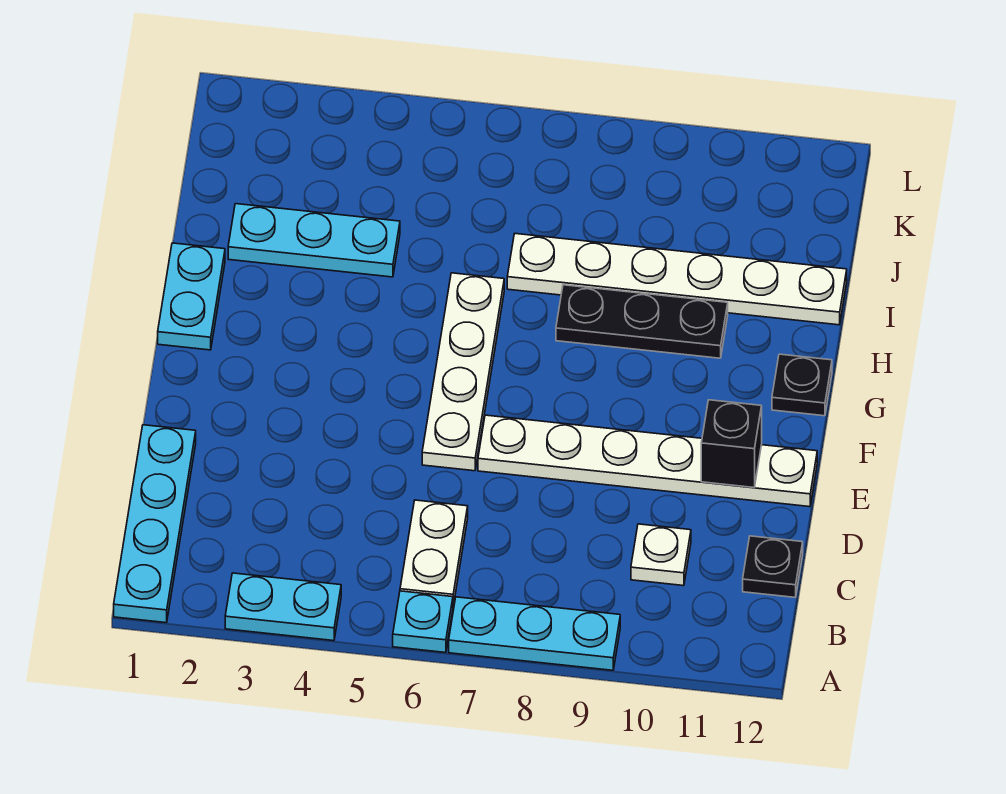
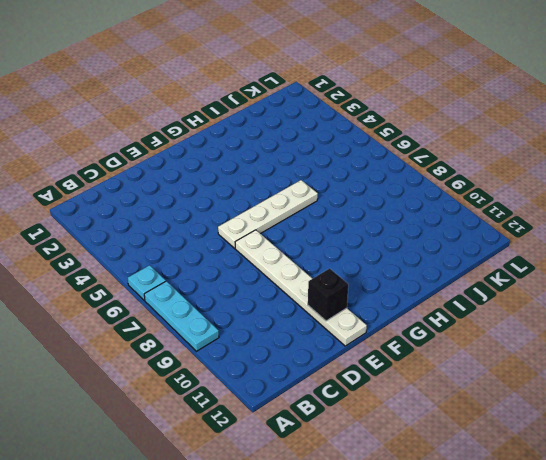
none -> cyan 1x4 plate [114,425,196,623]
none -> cyan 1x2 plate [225,573,341,641]
none -> white 1x2 plate [400,500,468,606]

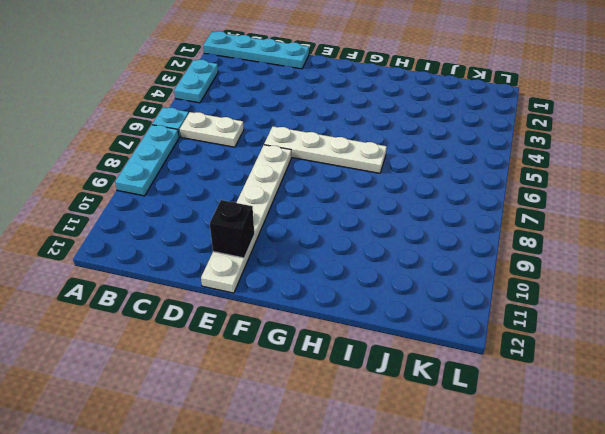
none -> white 1x1 plate [631,524,691,586]
none -> black 1x1 plate [743,536,803,597]
none -> cyan 1x2 plate [158,243,225,350]

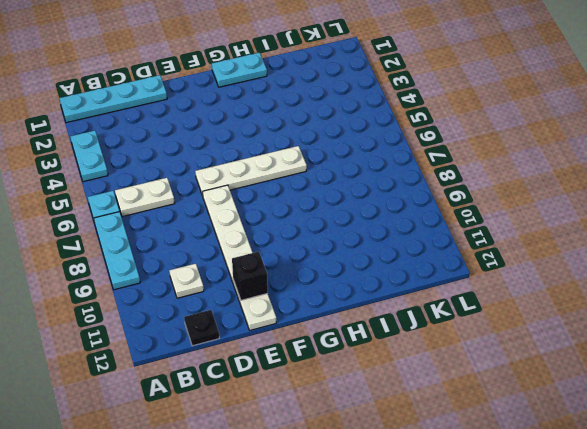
none -> black 1x1 plate [772,354,832,416]
none -> black 1x3 plate [556,285,728,358]
none -> cyan 1x3 plate [228,204,400,277]

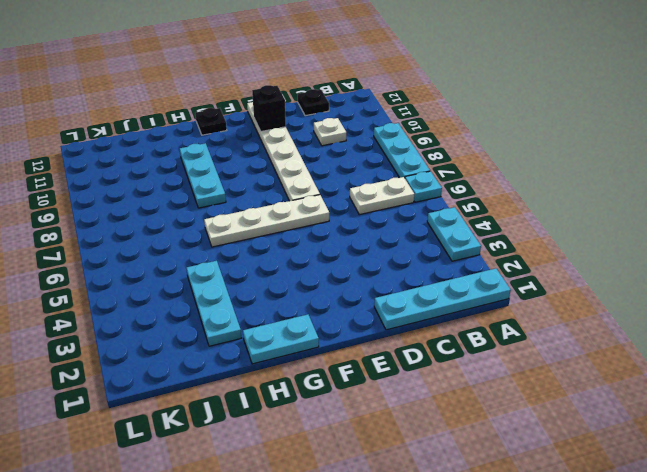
cyan 1x3 plate [180,143,226,208] -> black 1x3 plate [556,285,728,358]
none -> white 1x6 plate [507,234,847,325]

